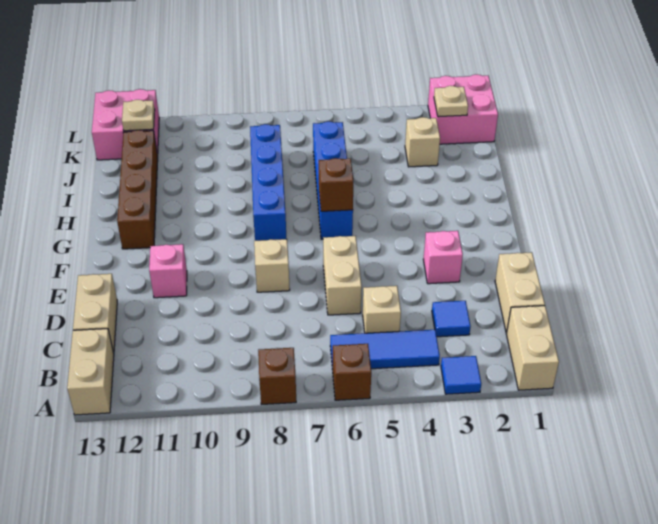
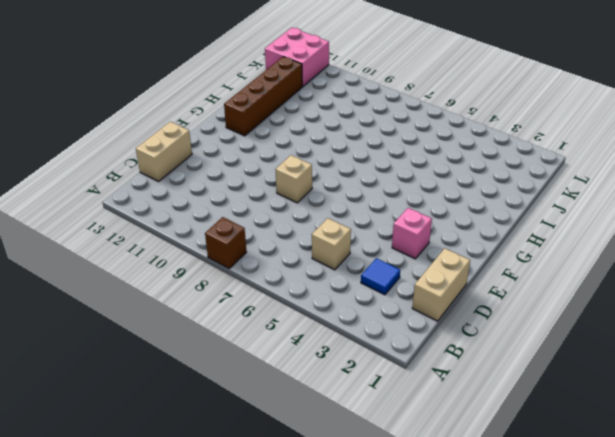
none -> tan 1x2 brick [506,306,559,390]
none -> blue 1x1 tile [441,356,481,394]
none -> brown 1x1 brick [333,344,371,400]

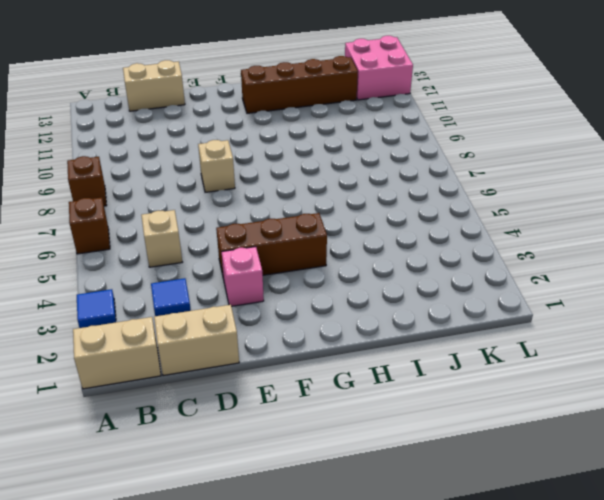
brown 1x3 brick [216,213,327,279] -> none
none -> tan 1x2 brick [67,329,114,415]
none -> blue 1x3 tile [330,330,440,370]
none -> tan 1x2 brick [323,236,362,315]

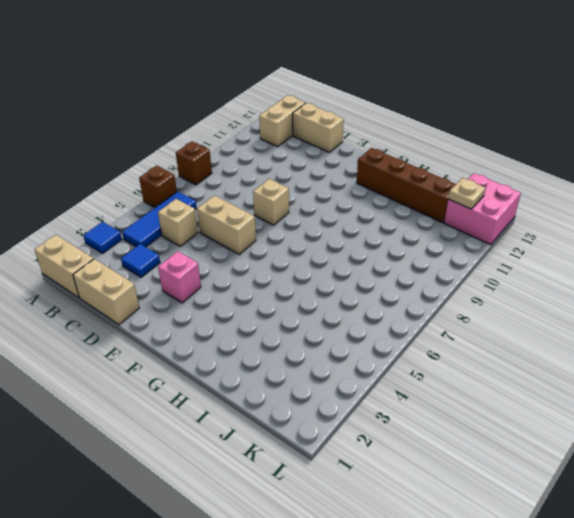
tan 1x2 brick [259,96,305,147] -> tan 1x2 brick turned to [67,329,114,415]
none -> pink 1x1 brick [149,244,187,298]
none -> blue 1x4 brick [313,121,353,239]
none -> blue 1x4 brick [250,124,286,241]

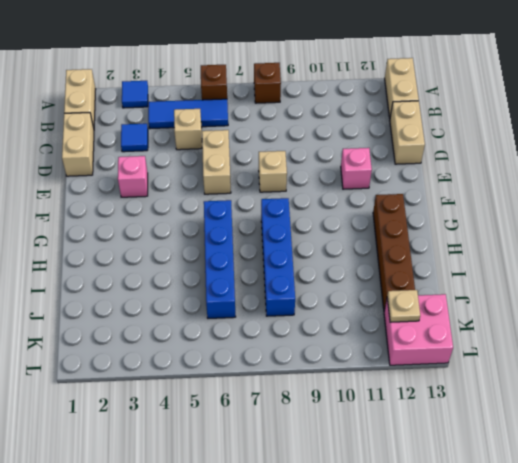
none -> tan 1x1 brick [405,117,440,167]
none -> pink 2x2 brick [428,74,498,144]
none -> brown 1x1 brick [319,158,353,211]

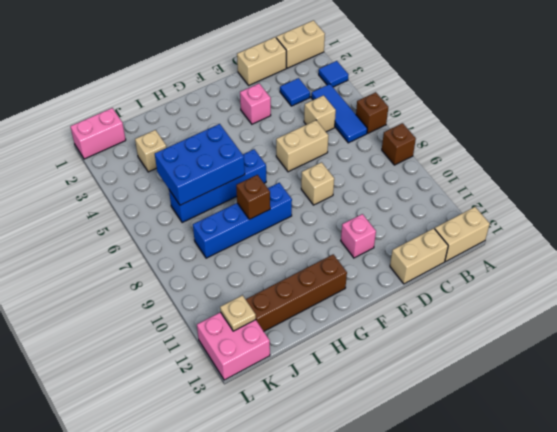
blue 2x3 brick [155,124,245,205] -> none
brown 1x1 brick [236,175,270,219] -> brown 1x1 brick moved to [319,158,353,211]
pink 1x2 brick [70,108,126,159] -> pink 2x2 brick [428,74,498,144]
none -> tan 1x1 plate [434,86,468,117]

